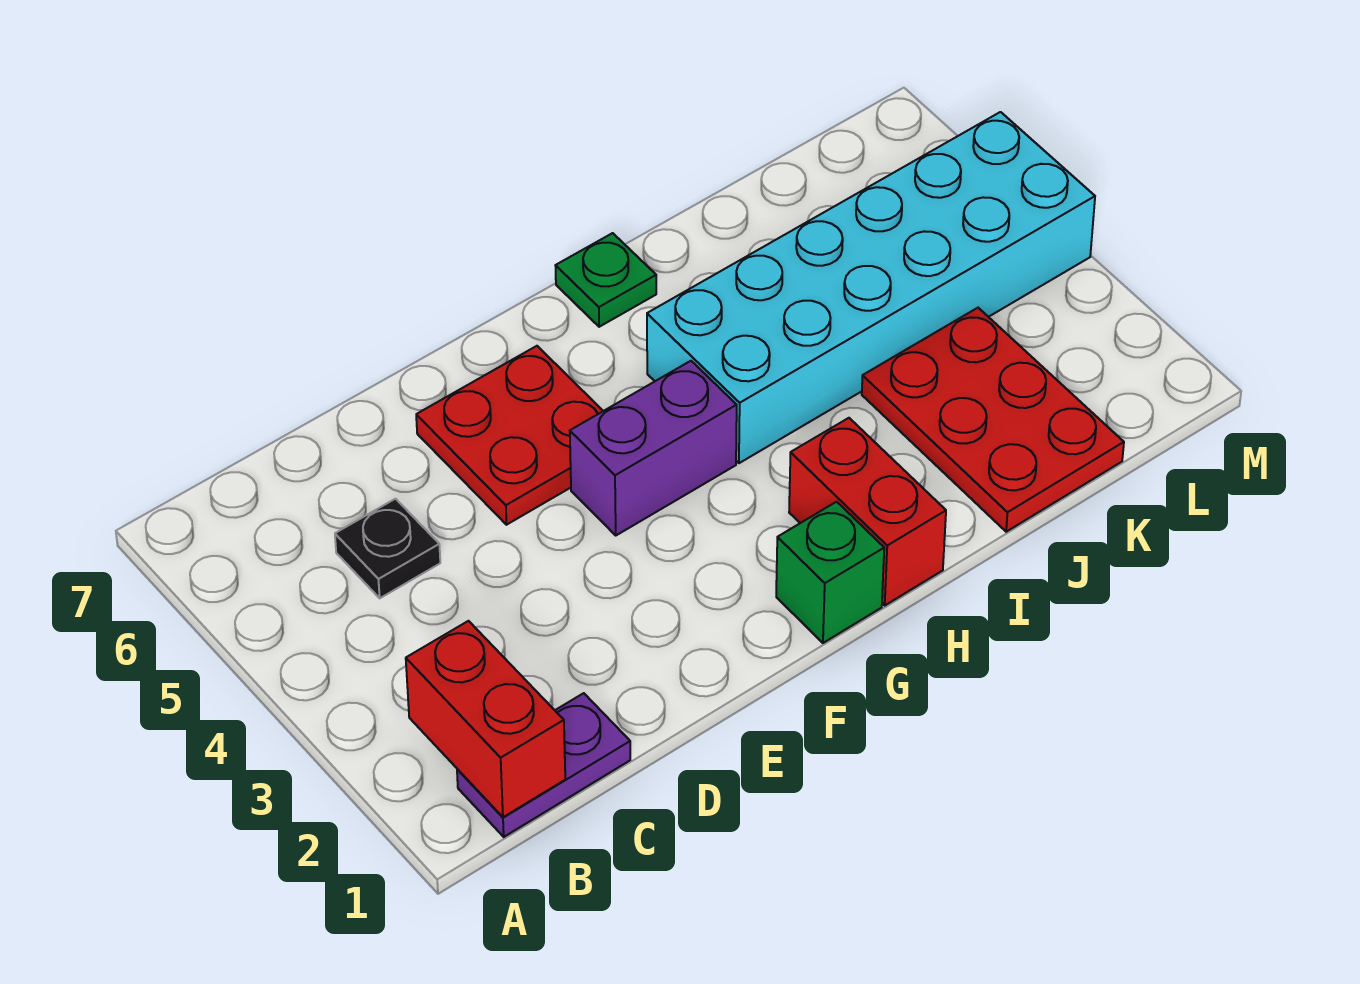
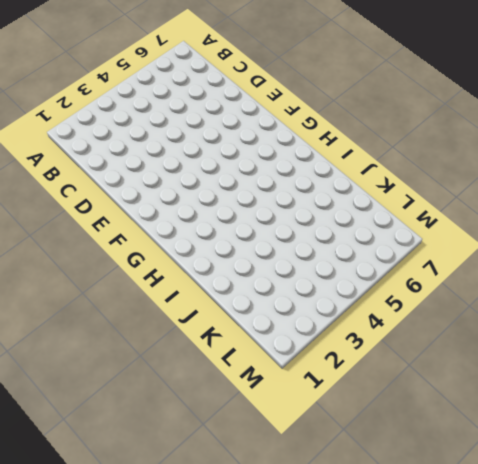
none -> purple 1x2 plate [457,693,630,837]
none -> black 1x1 plate [335,499,440,598]

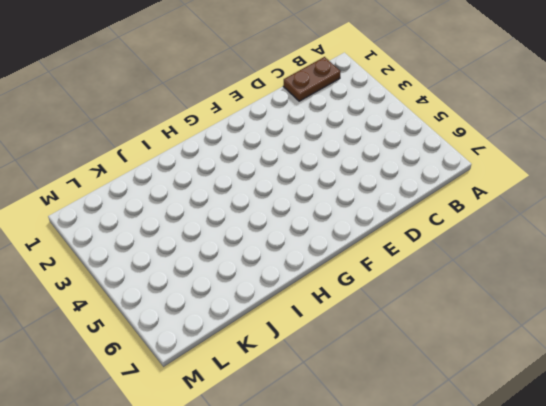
brown 1x2 plate [283,57,341,101] -> purple 1x2 plate [457,693,630,837]
none -> black 1x1 plate [335,499,440,598]
none -> red 2x2 plate [416,346,603,525]

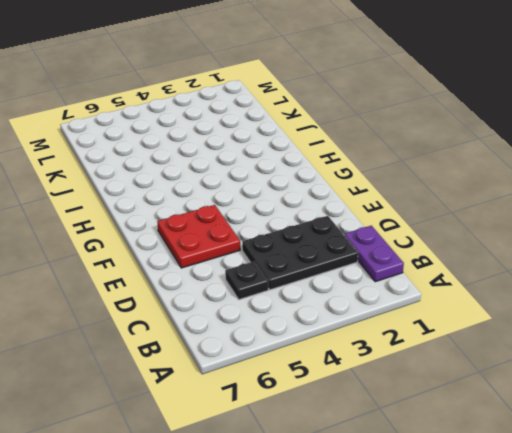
black 2x3 plate [242,216,358,290] -> none
none -> purple 1x2 brick [570,361,737,535]
none -> green 1x1 brick [776,502,884,643]

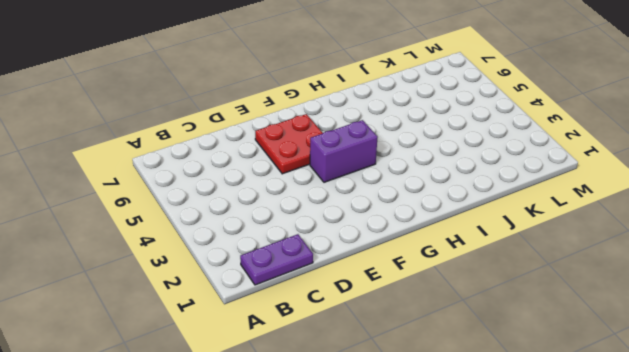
none -> black 1x1 plate [335,499,440,598]
none -> green 1x1 brick [776,502,884,643]

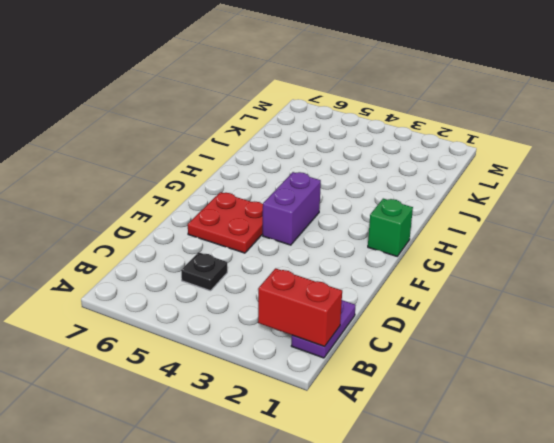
none -> red 1x2 brick [789,418,946,605]
none -> cyan 2x6 brick [647,112,1095,463]

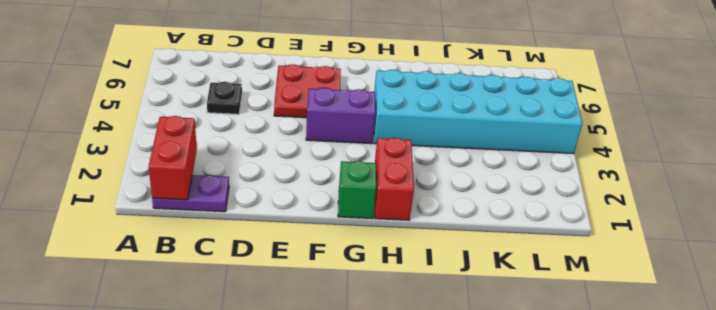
none -> green 1x1 plate [555,233,656,327]
none -> red 2x3 plate [862,308,1124,532]

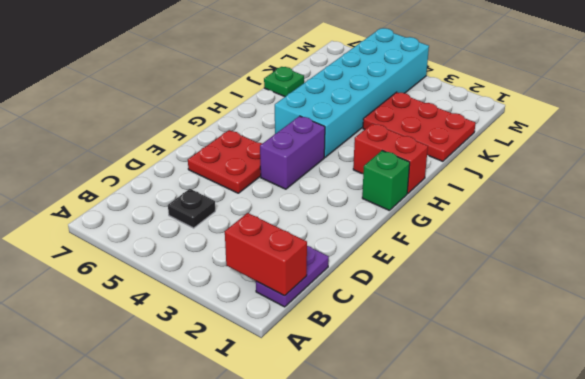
green 1x1 plate [264,67,304,97] -> green 1x1 plate moved to [555,233,656,327]

